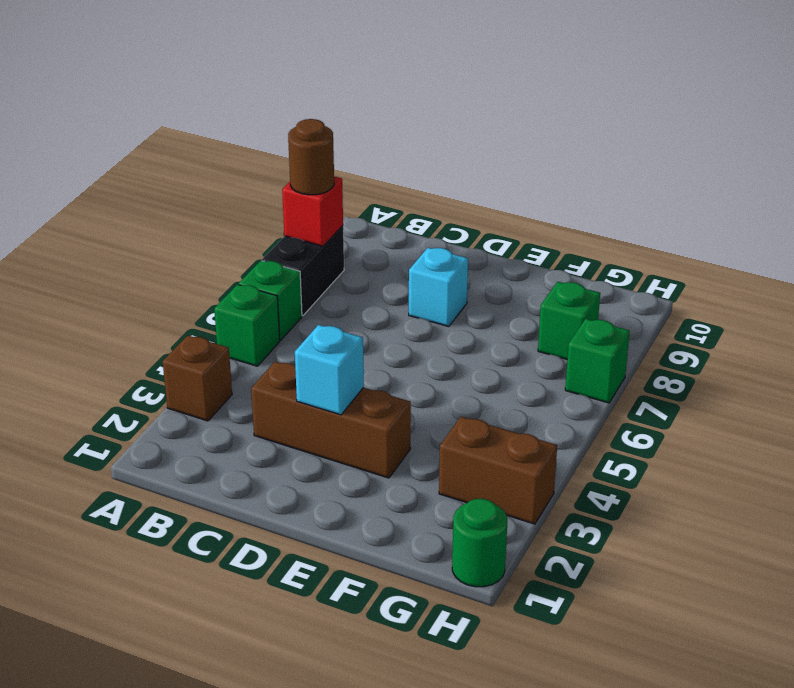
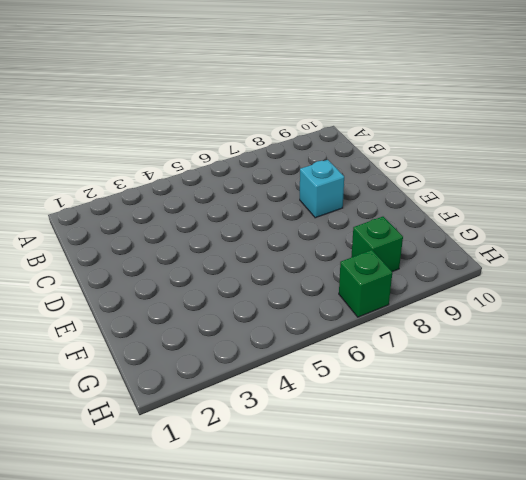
none -> brown 1x1 brick [163,336,232,421]
none -> green 1x1 brick [214,285,280,366]
none -> green 1x1 brick [239,261,302,340]

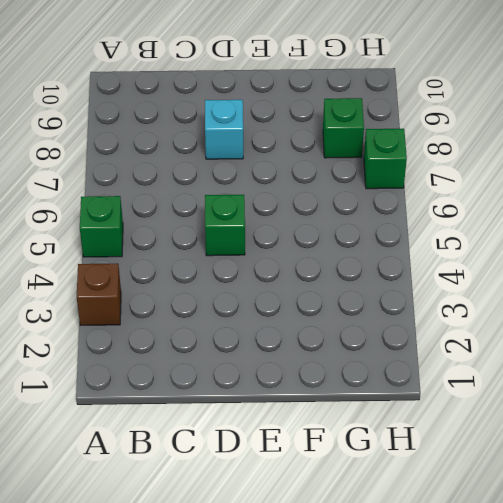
green 1x1 brick [205,195,245,256] -> green 1x1 brick moved to [239,261,302,340]
none -> black 1x2 brick [262,226,344,316]
none -> brown 1x3 brick [251,361,411,478]
none -> brown 1x2 brick [439,417,557,524]

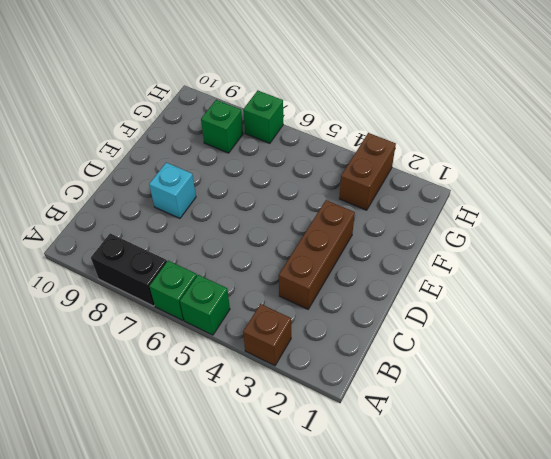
none -> green 1x1 round brick [452,499,507,587]
none -> red 1x1 brick [282,176,343,246]
none -> cyan 1x1 brick [295,325,364,415]

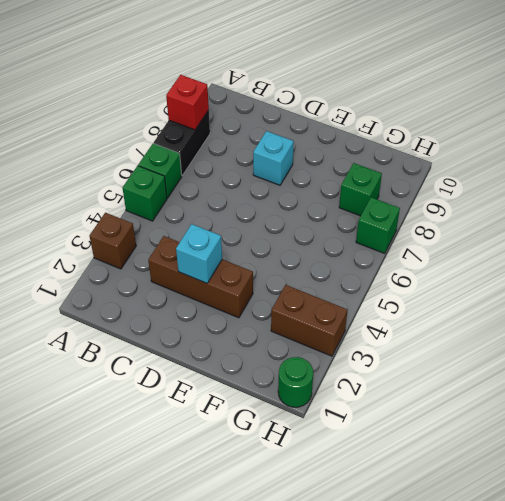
none -> brown 1x1 round brick [288,119,334,195]

